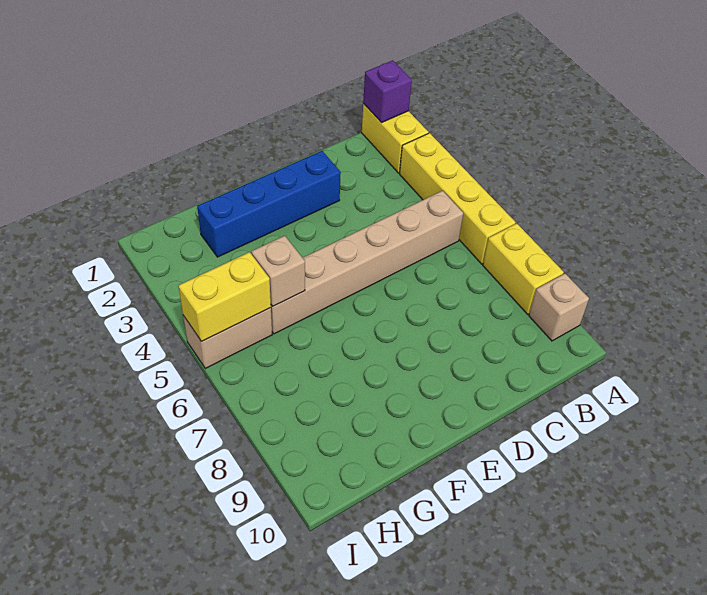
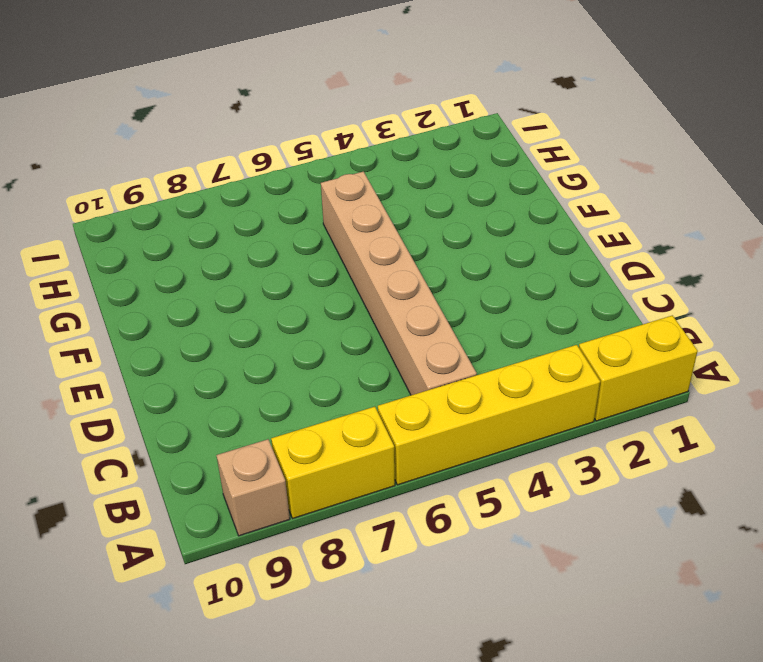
none -> blue 1x4 brick [197,151,341,257]
none -> tan 1x2 brick [183,308,272,368]

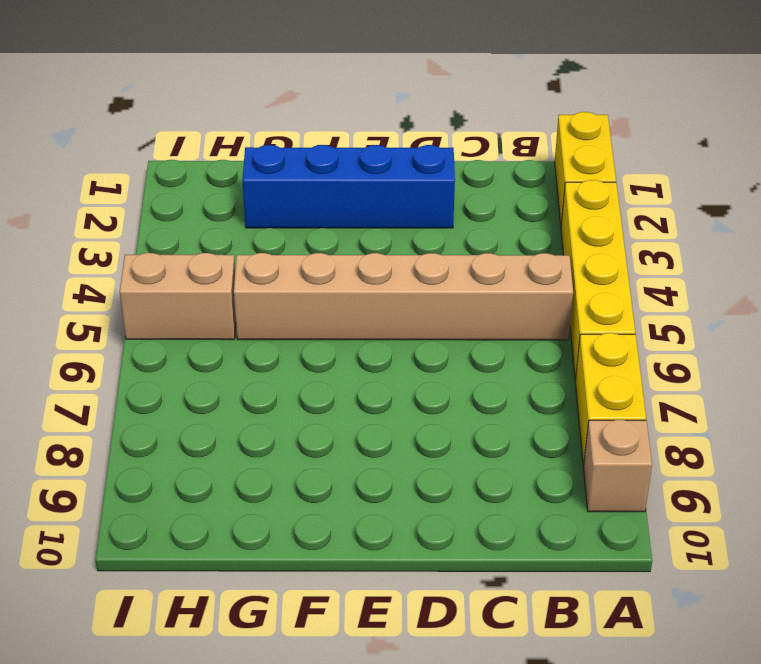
none -> purple 1x1 brick [363,60,412,123]
none -> tan 1x1 brick [251,236,305,306]

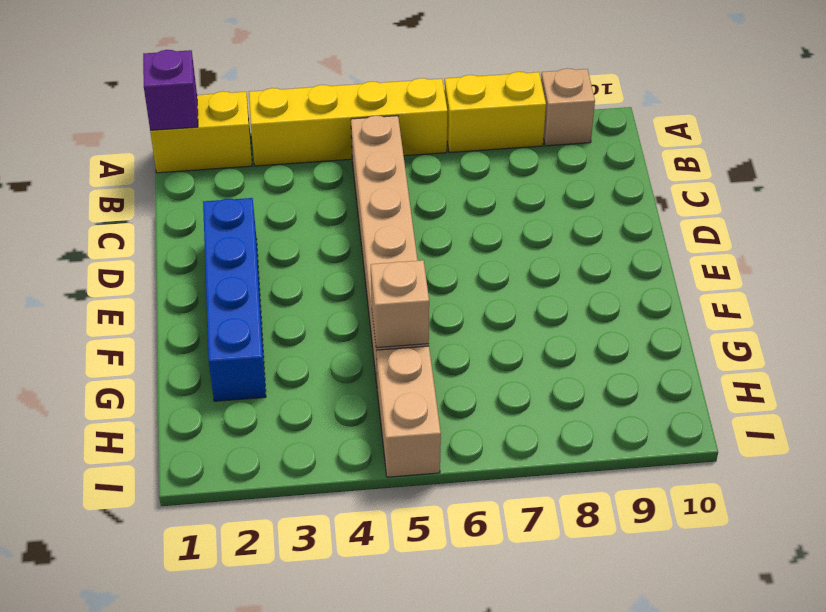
none -> yellow 1x2 brick [178,252,271,342]

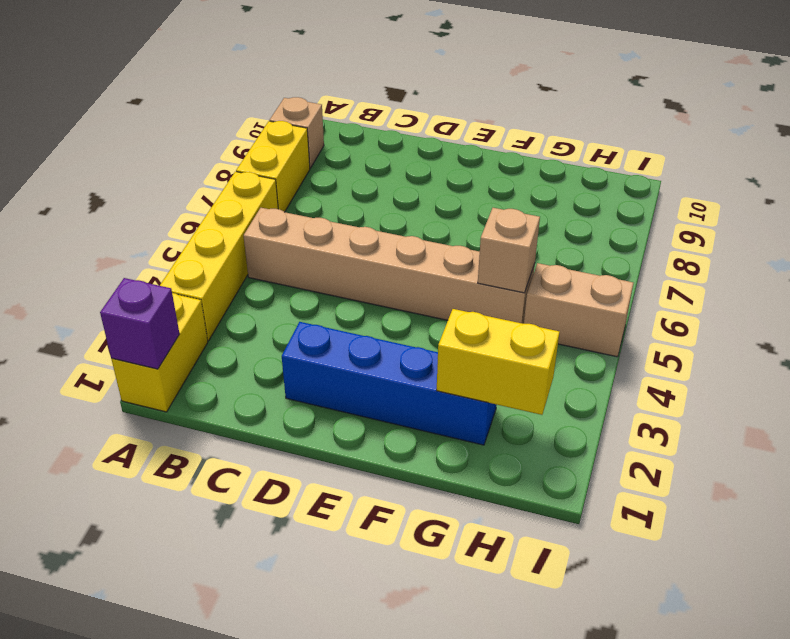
yellow 1x2 brick [437,309,560,415] -> yellow 1x2 brick moved to [178,252,271,342]

